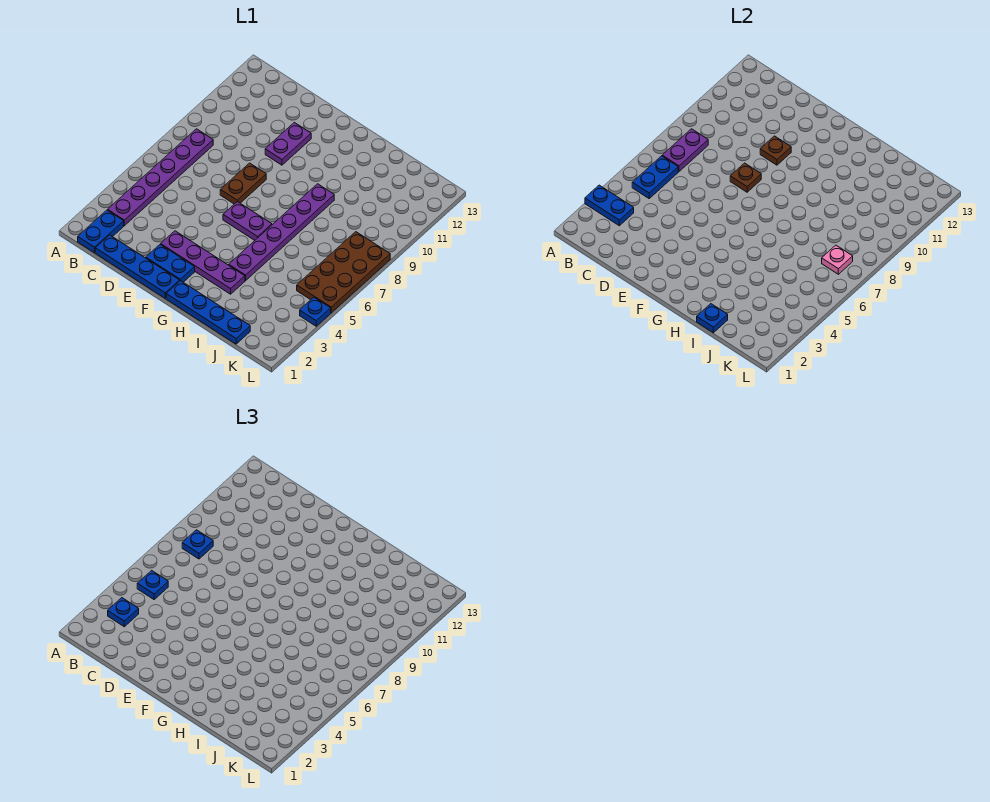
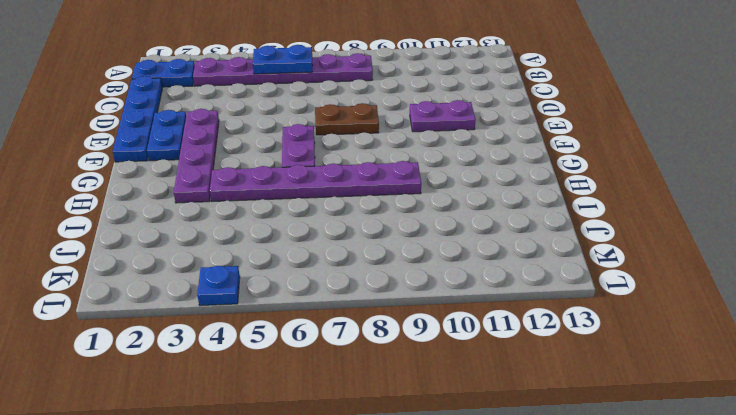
none -> blue 1x4 plate [166,281,250,344]
none -> brown 2x4 plate [297,232,390,313]
none -> blue 1x2 plate [585,185,634,226]

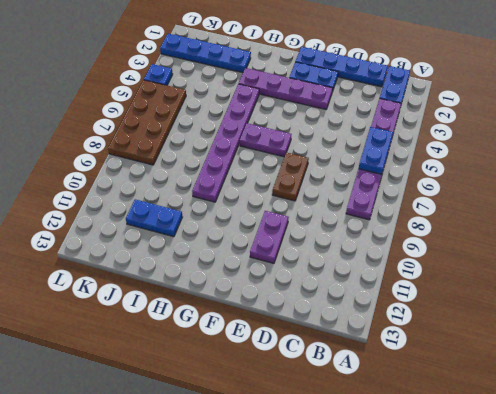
blue 1x4 plate [160,34,251,73] -> blue 1x4 plate moved to [166,281,250,344]
blue 1x2 plate [126,199,182,237] -> blue 1x2 plate moved to [585,185,634,226]
none -> purple 1x2 plate [662,129,708,171]
none -> brown 1x1 plate [730,163,761,192]
none -> brown 1x1 plate [760,136,791,165]

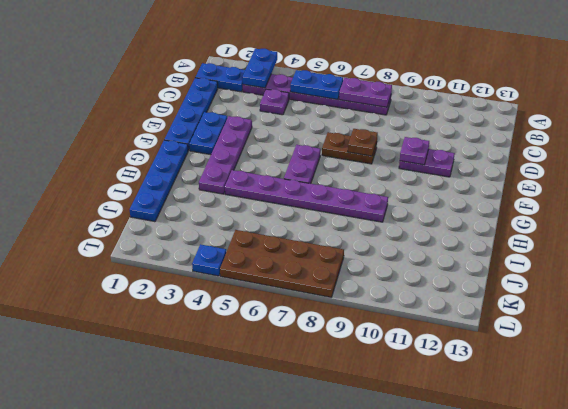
purple 1x1 plate [260,89,289,115] -> none
purple 1x1 plate [400,137,429,165] -> brown 1x1 plate [760,136,791,165]
none -> blue 1x1 plate [697,304,728,333]
none -> pink 1x1 plate [822,245,853,274]
none -> blue 1x1 plate [108,598,139,627]

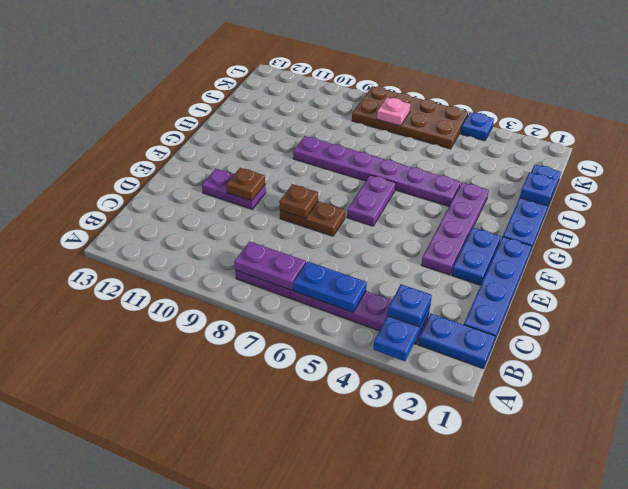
none -> blue 1x1 plate [137,570,168,599]
none -> blue 1x1 plate [182,530,213,559]

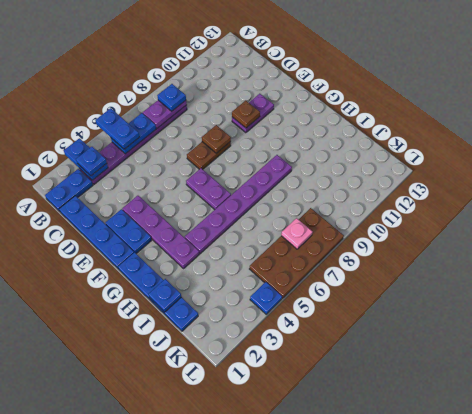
blue 1x2 plate [96,108,139,149] -> blue 1x1 plate [137,570,168,599]

